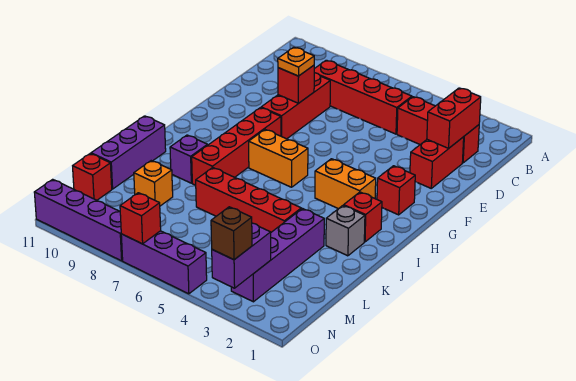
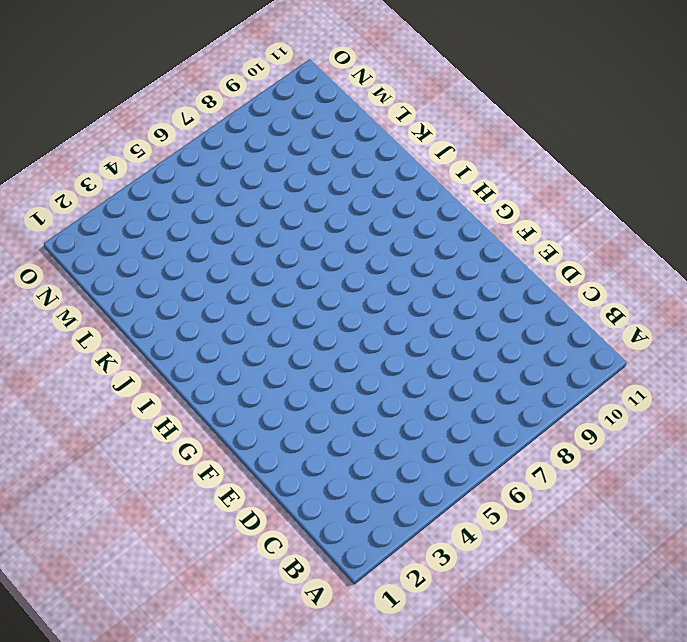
none -> red 1x3 brick [397,97,479,163]
none -> red 1x4 brick [314,60,412,134]
none -> red 1x2 brick [410,137,464,188]

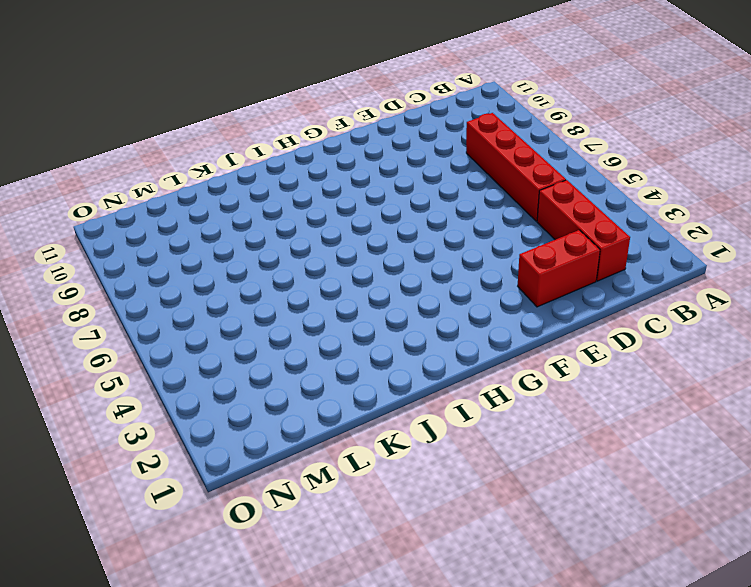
none -> red 1x3 brick [261,73,330,139]
none -> red 1x1 brick [377,166,415,215]
none -> red 1x4 brick [192,108,281,185]

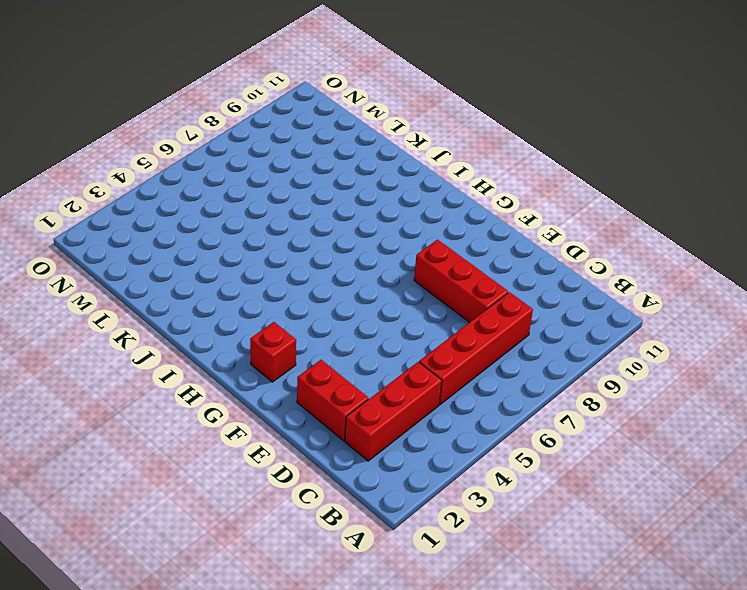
none -> red 1x4 brick [192,108,281,185]
none -> orange 1x2 brick [315,159,376,209]
none -> orange 1x2 brick [249,130,308,187]

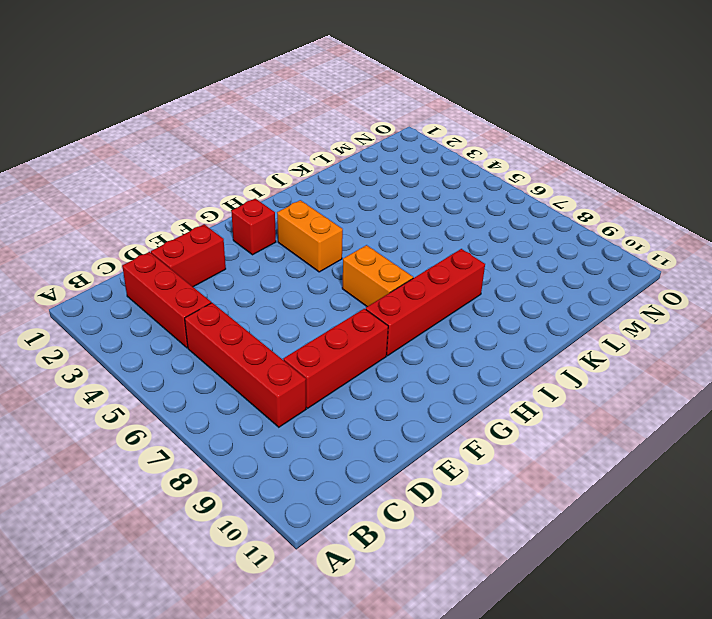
none -> red 1x1 brick [344,192,382,242]
none -> grey 1x1 brick [326,205,365,256]
none -> purple 1x1 brick [170,135,208,183]

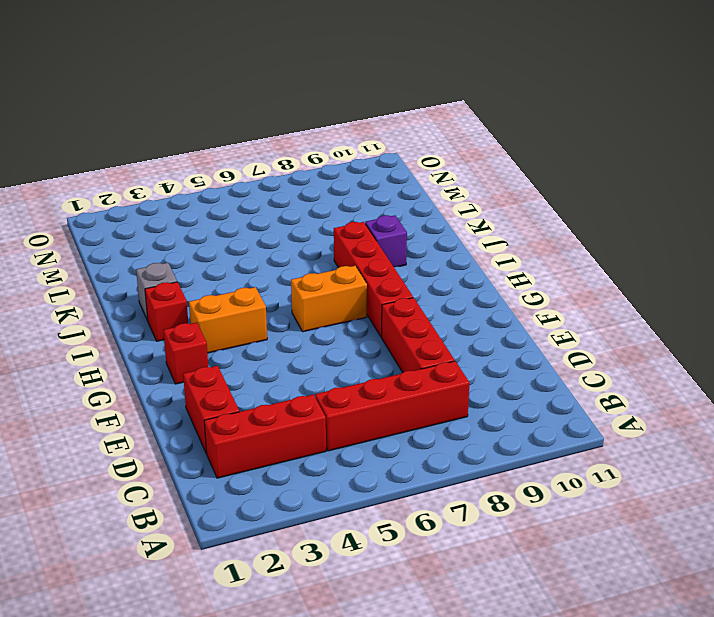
none -> purple 1x3 brick [91,116,166,189]
none -> purple 1x4 brick [231,209,324,302]
none -> red 1x4 brick [196,167,301,232]

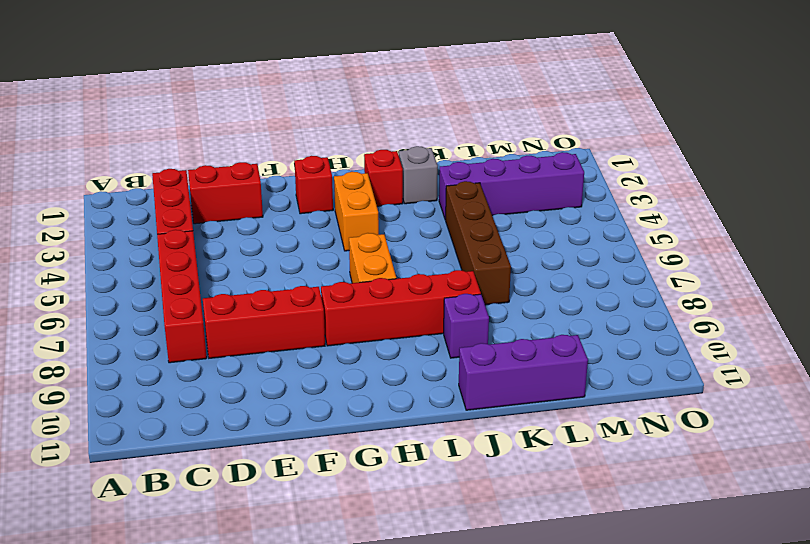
brown 1x4 brick [446,181,511,305] -> red 1x4 brick [196,167,301,232]
none -> orange 1x1 brick [134,161,173,206]
none -> red 1x1 brick [73,154,112,200]
none -> purple 1x3 brick [121,231,207,294]

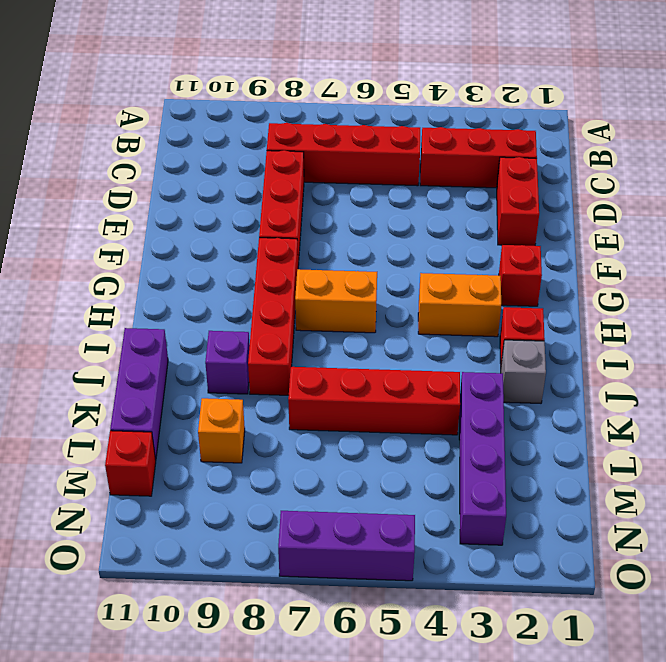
none -> purple 1x4 brick [34,179,123,261]
none -> red 1x2 brick [427,88,481,148]
none -> red 1x1 brick [278,65,314,103]

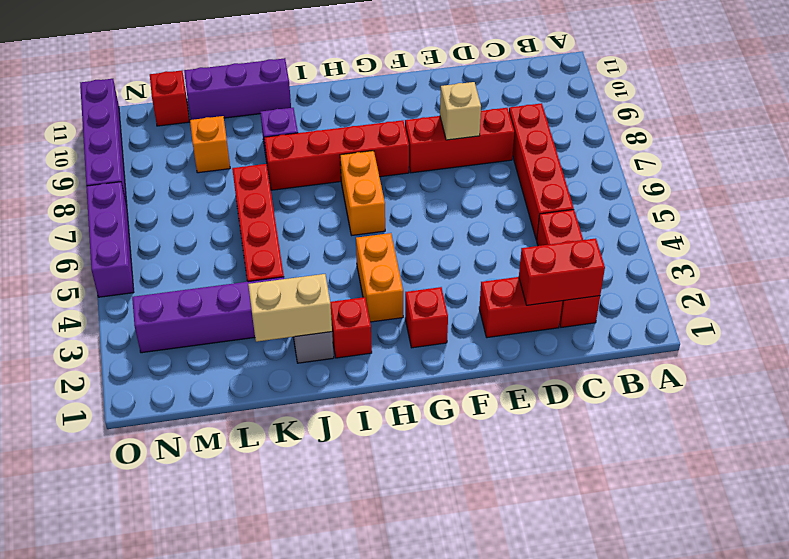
tan 1x1 brick [440,82,481,140] -> red 1x1 brick [278,65,314,103]
tan 1x2 brick [248,274,332,342] -> none
none -> purple 1x2 brick [212,223,271,288]
none -> red 1x1 brick [120,193,161,244]
none -> orange 1x1 plate [278,47,314,76]

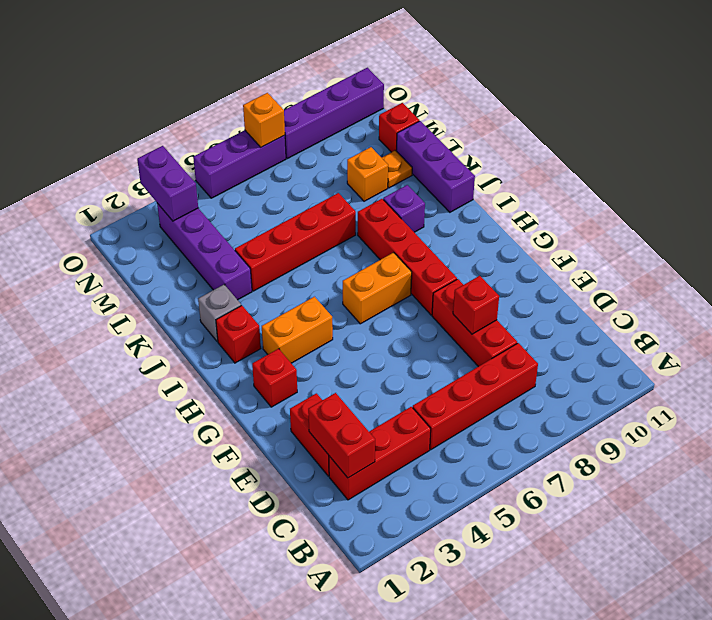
orange 1x1 plate [382,150,412,188] -> orange 1x1 plate moved to [278,47,314,76]
orange 1x1 brick [243,93,285,147] -> red 1x1 brick [120,193,161,244]
none -> brown 1x1 brick [211,207,252,260]

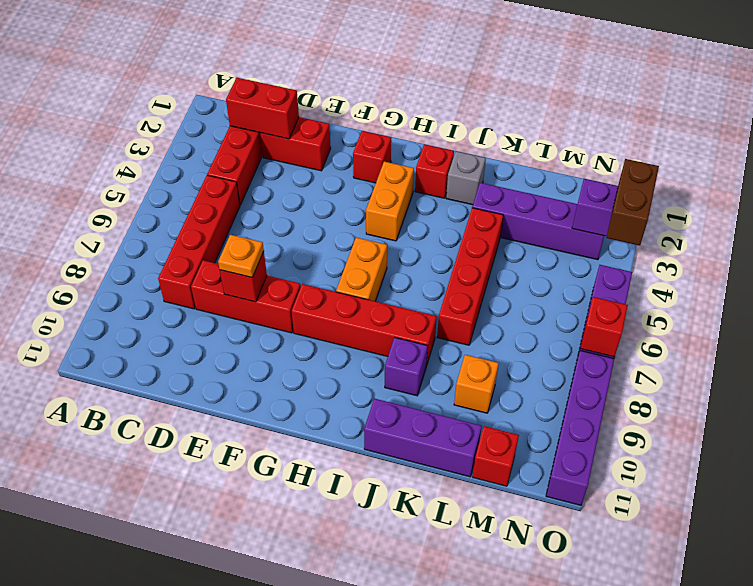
brown 1x2 brick [606,159,659,245] -> brown 1x1 brick [211,207,252,260]

